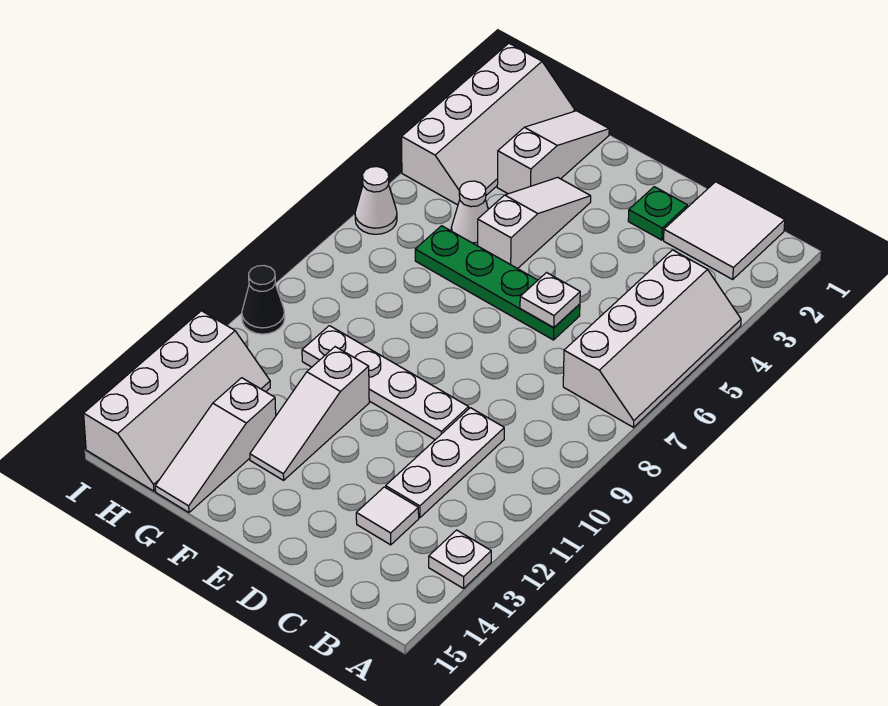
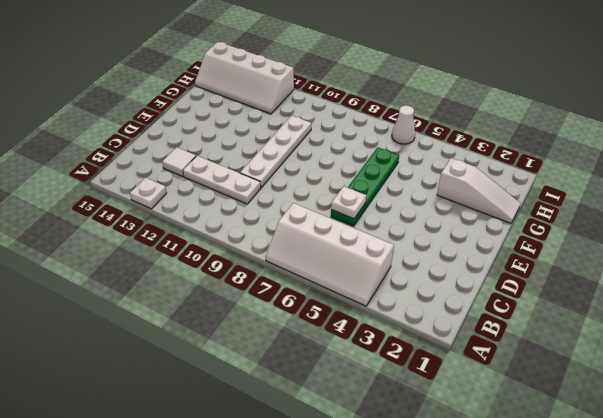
none -> white 2x2 tile [664,182,785,279]
none -> green 1x1 plate [628,187,688,240]
none -> white 1x3 slope [478,177,591,269]

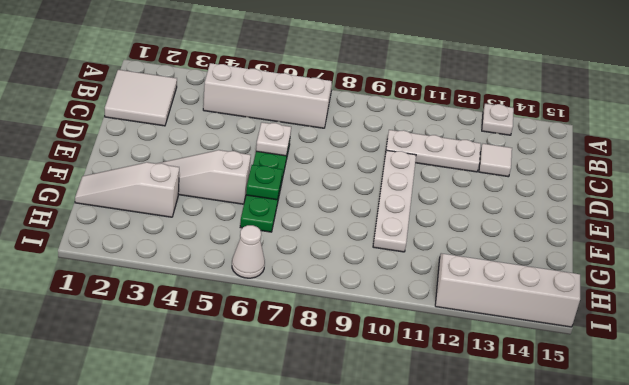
green 1x1 plate [246,165,282,200] -> green 1x1 plate moved to [628,187,688,240]
none -> white 1x3 slope [250,347,369,480]
none -> white 1x1 cone [451,181,488,246]
none -> white 1x3 slope [155,378,276,513]

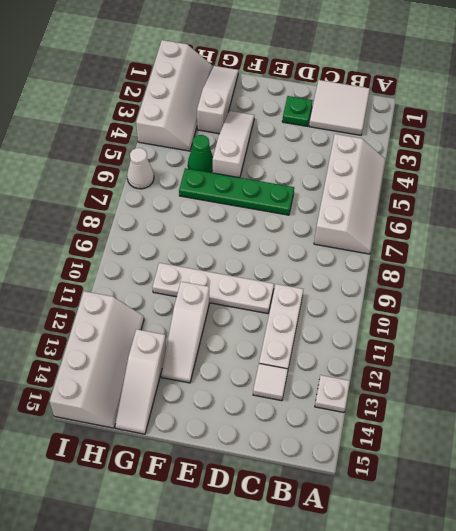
green 1x1 cone [188,135,213,173] -> white 1x1 cone [451,181,488,246]
none -> black 1x1 cone [242,266,285,334]
none -> white 1x1 plate [520,273,580,328]

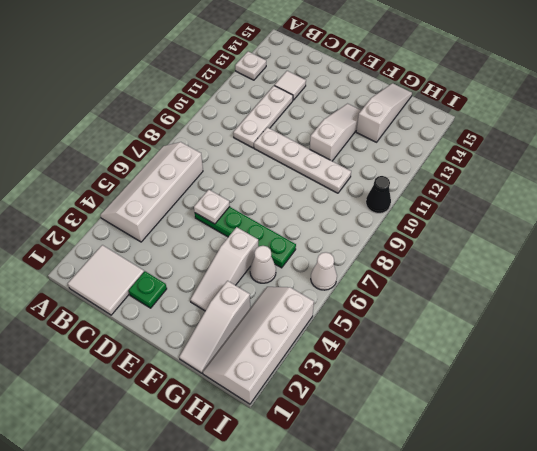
none -> white 2x4 slope [84,311,270,491]

